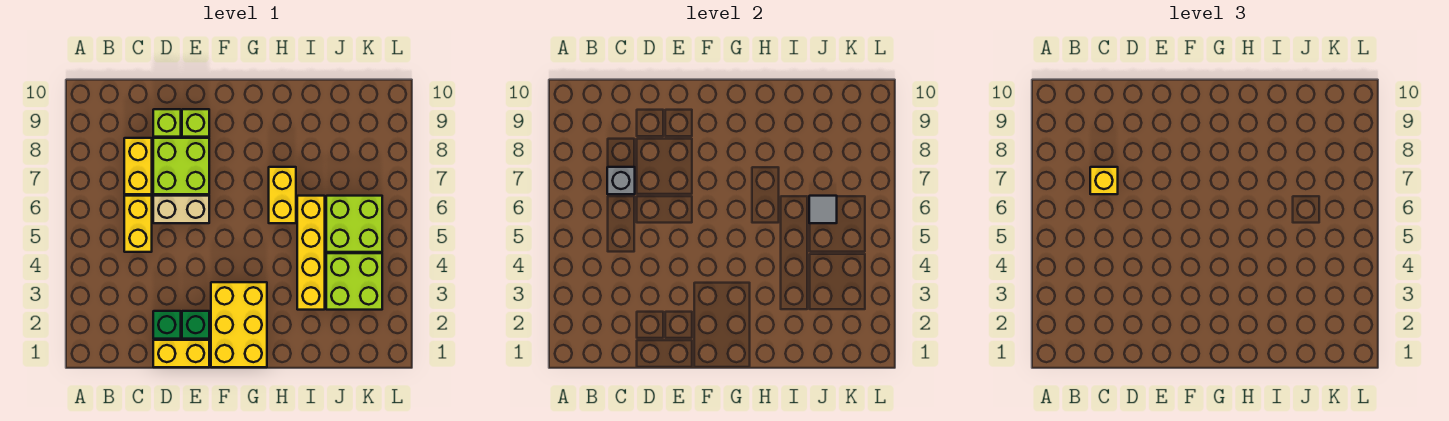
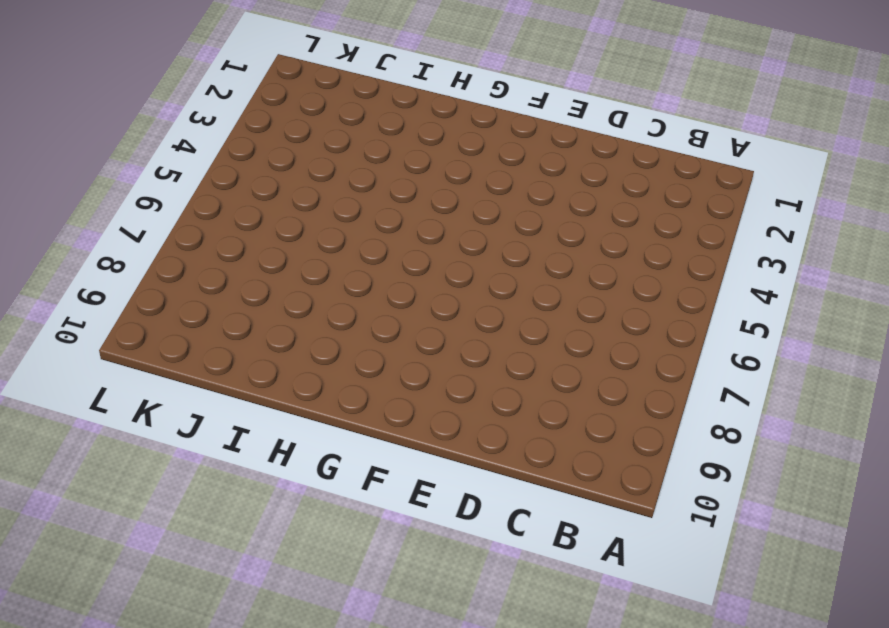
none -> yellow 1x2 brick [124,196,152,252]
none -> yellow 1x2 brick [124,138,152,194]
none -> yellow 1x2 brick [153,340,209,367]

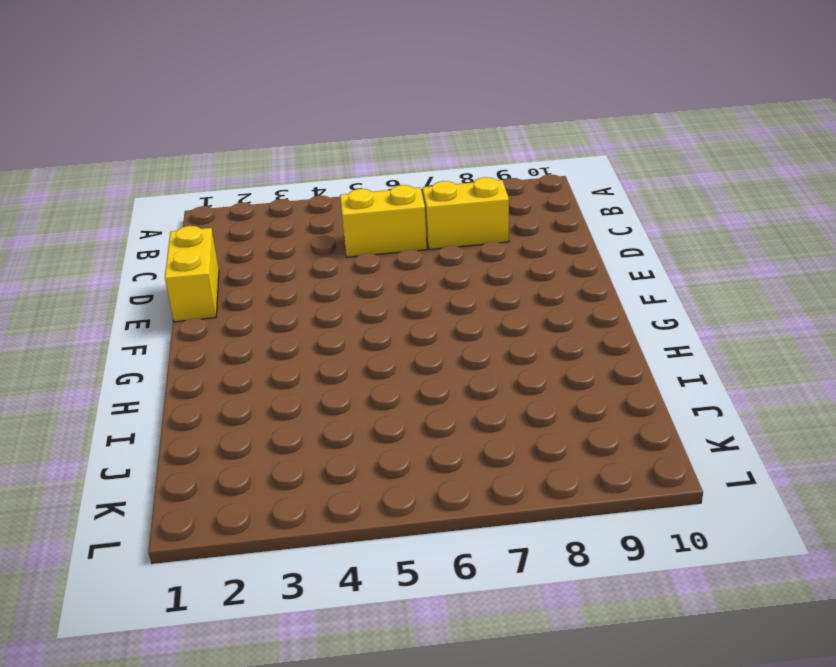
none -> green 1x1 brick [153,311,181,339]
none -> tan 1x2 brick [153,196,209,223]
none -> lime 2x2 brick [153,138,209,194]

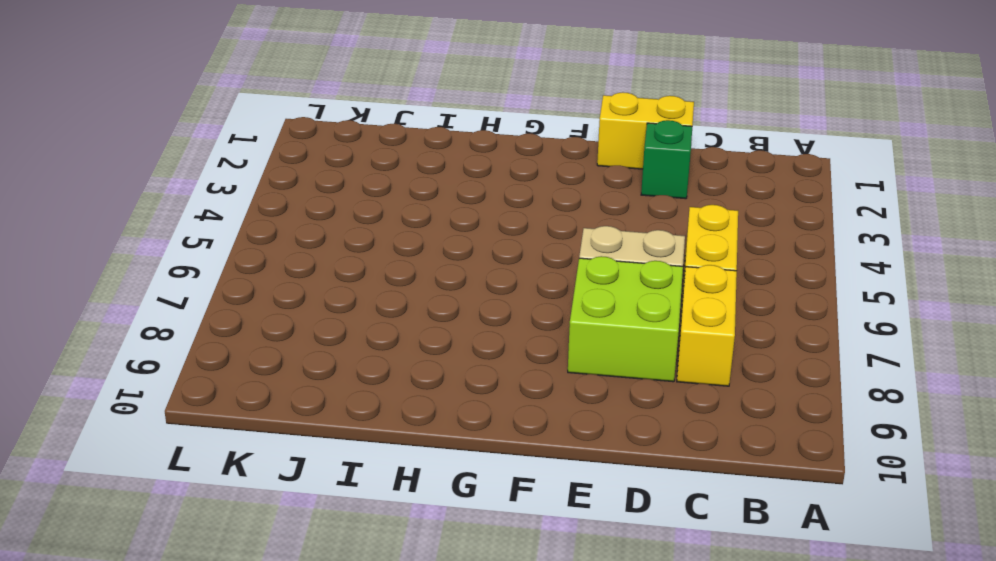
none -> lime 1x1 brick [153,109,181,137]
none -> green 1x1 brick [182,311,209,339]
none -> lime 1x1 brick [182,109,209,137]

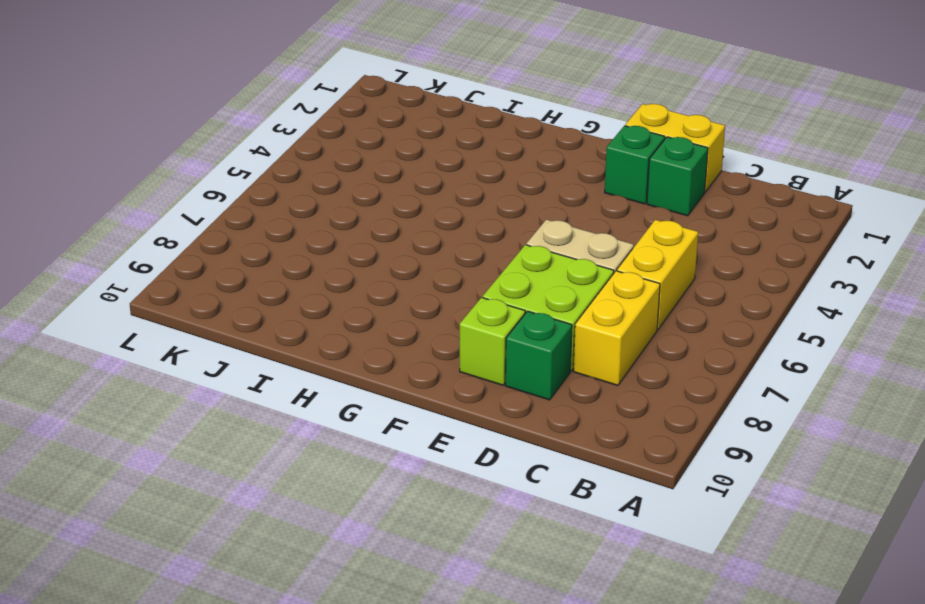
green 1x1 brick [505,311,572,400] -> lime 1x1 brick [153,109,181,137]
none -> yellow 2x3 brick [211,282,267,367]
none -> yellow 1x2 brick [269,167,296,223]
none -> yellow 1x4 brick [297,196,325,310]

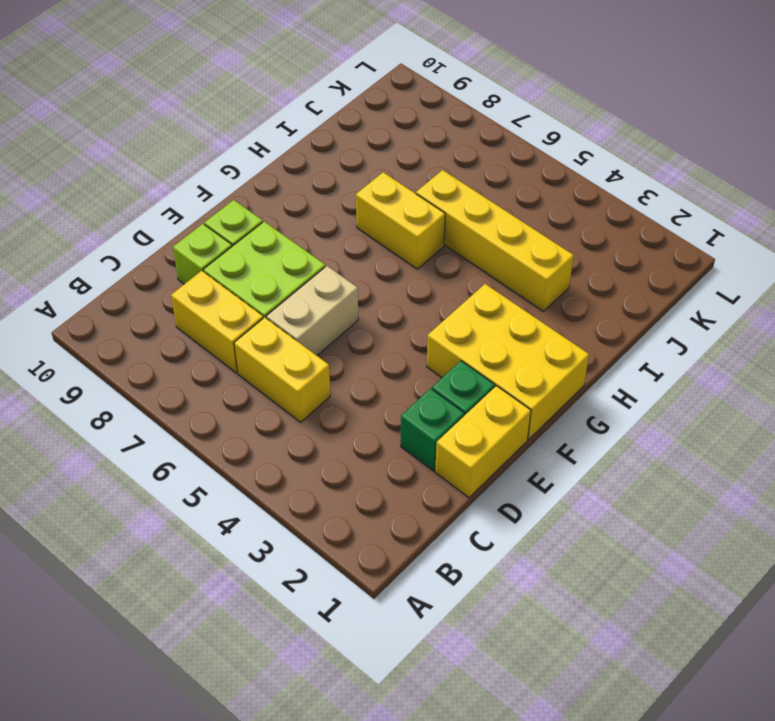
none -> lime 2x2 brick [326,253,382,310]
none -> lime 2x2 brick [326,196,382,252]
none -> grey 1x1 brick [607,167,635,194]

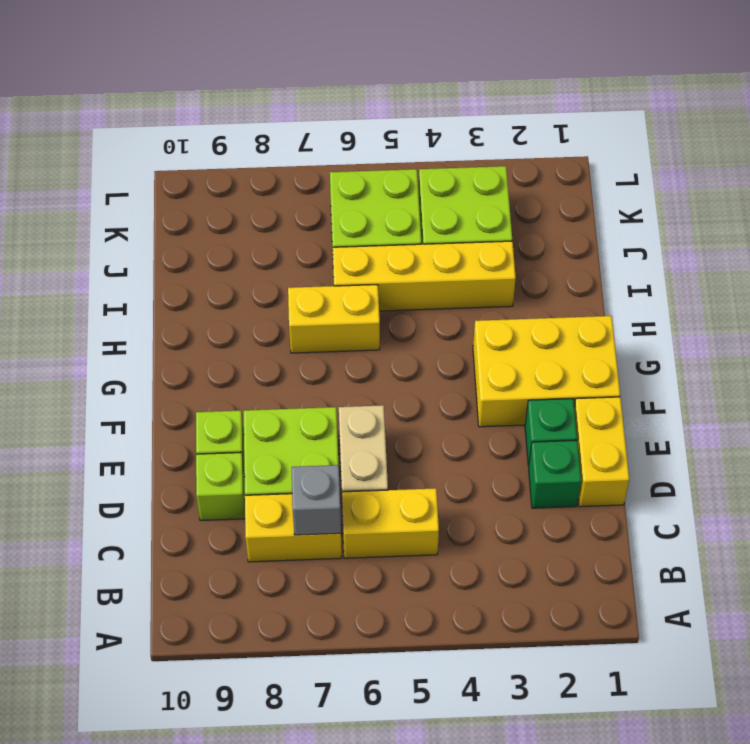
none -> grey 1x1 tile [809,196,837,223]
none -> yellow 1x1 brick [1090,167,1118,194]

